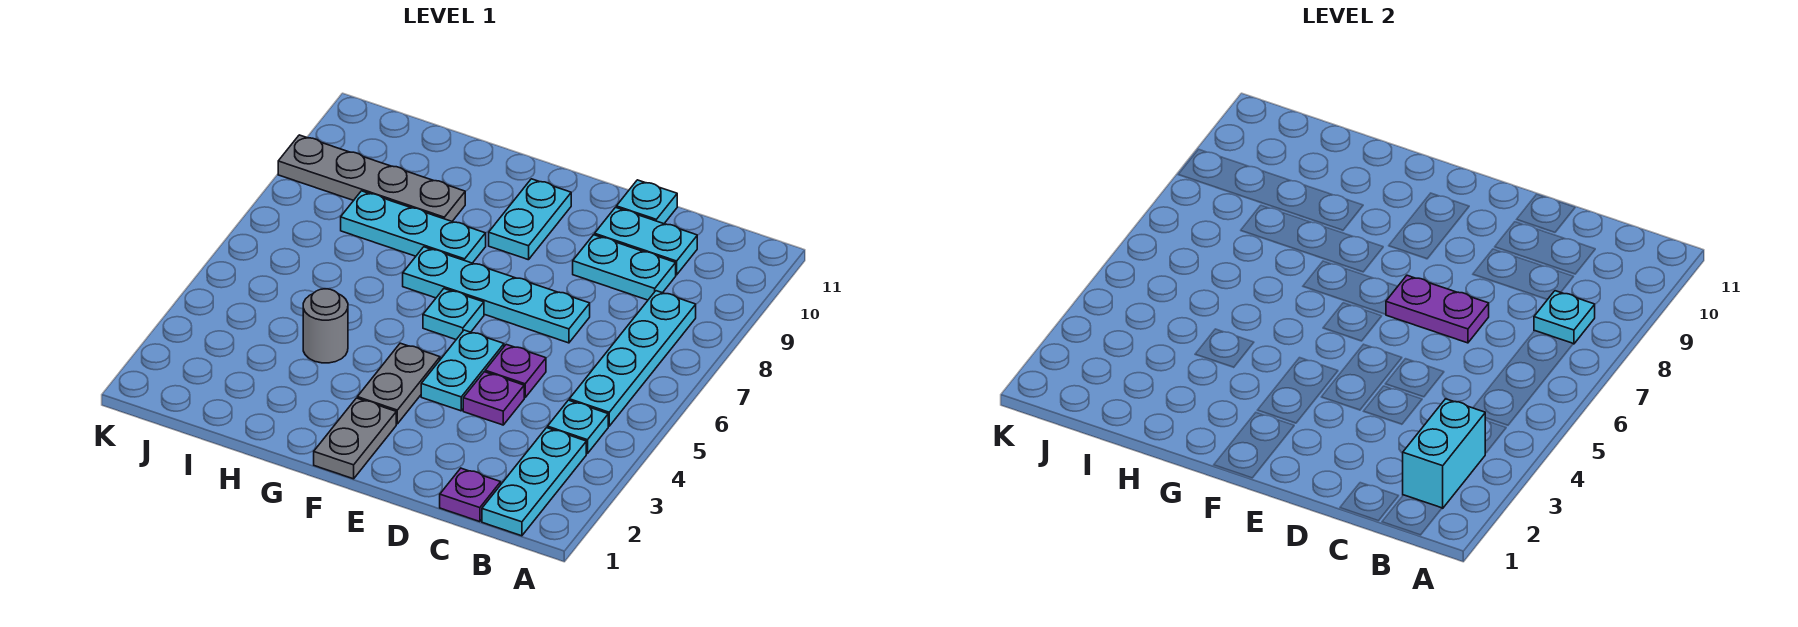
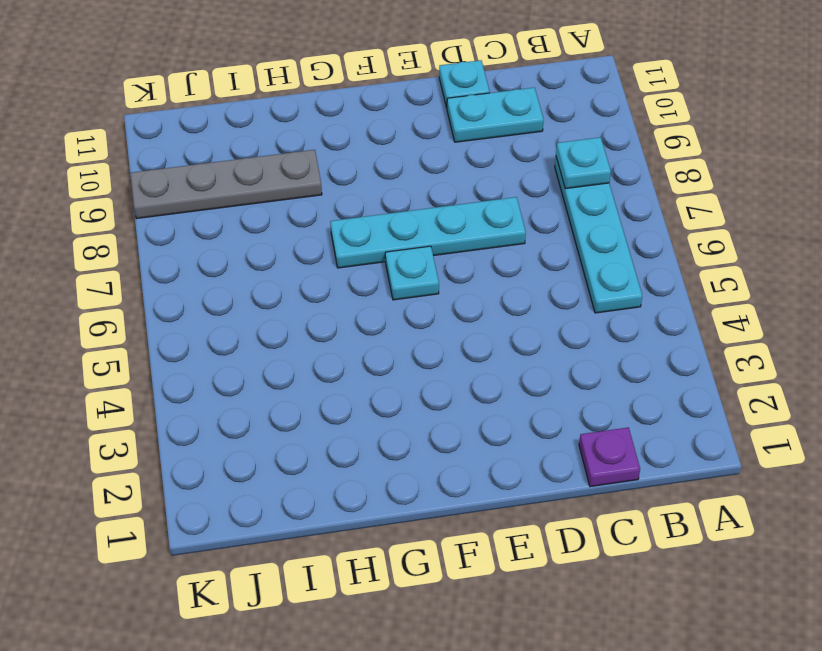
none -> cyan 1x3 plate [482,428,586,536]
none -> cyan 1x1 plate [547,400,608,454]
none -> cyan 1x2 plate [573,235,676,300]

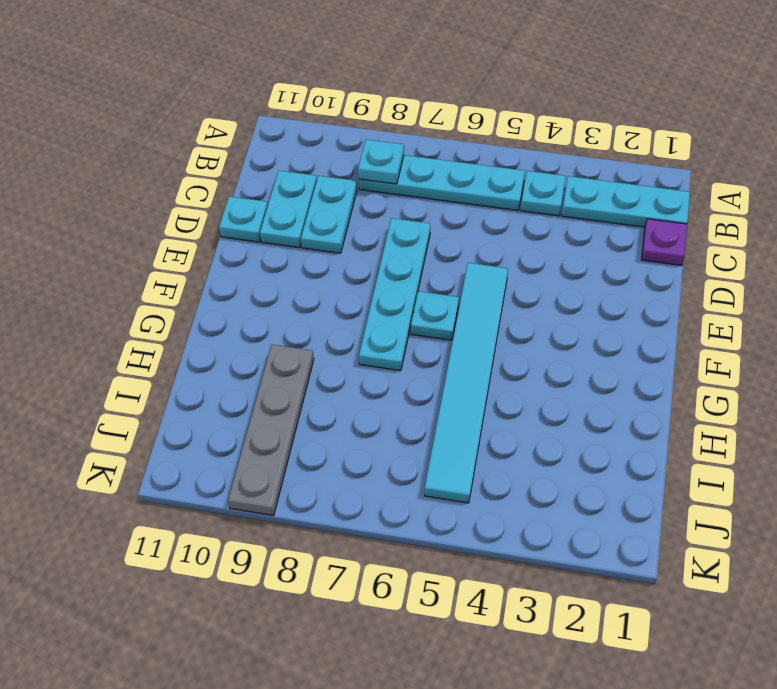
cyan 1x6 tile [425,263,508,503] -> cyan 1x2 plate [421,330,504,411]
none -> purple 1x1 plate [463,372,524,425]
none -> purple 1x1 plate [485,344,546,398]
none -> grey 1x2 plate [314,398,396,479]

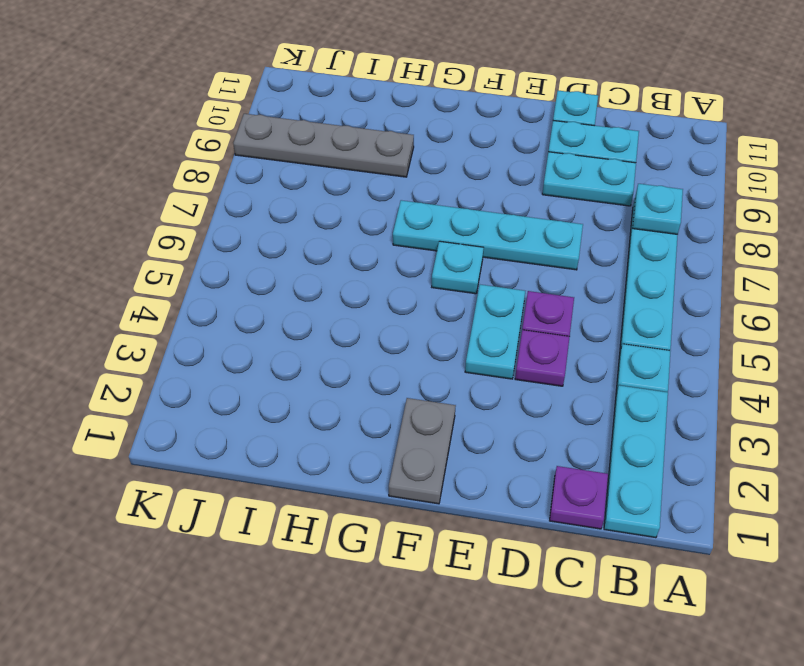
none -> grey 1x2 plate [357,343,440,424]
none -> cyan 1x2 plate [489,179,571,260]
none -> cyan 1x3 plate [341,191,486,263]

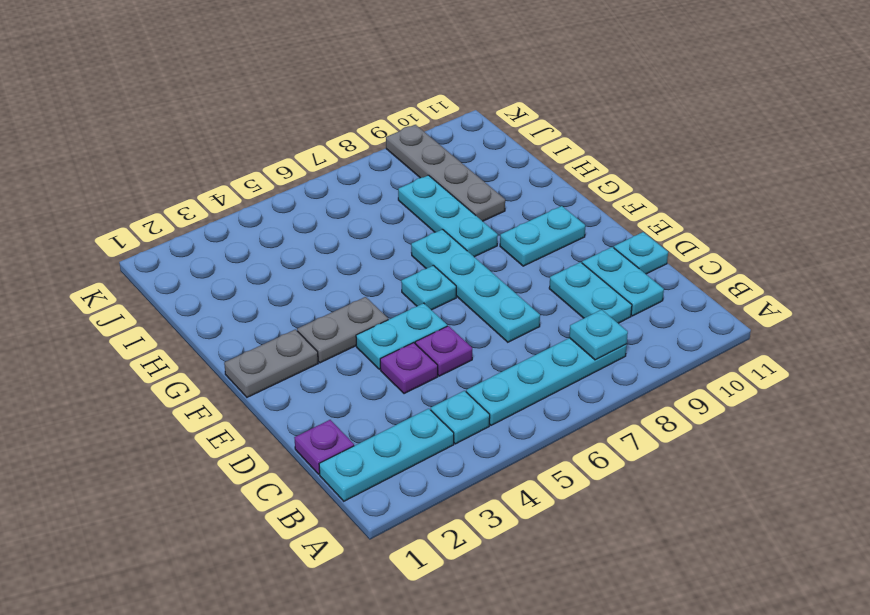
none -> grey 1x1 round brick [303,289,348,363]
none -> cyan 1x2 brick [1403,399,1485,508]
none -> purple 1x2 plate [1386,275,1489,343]

